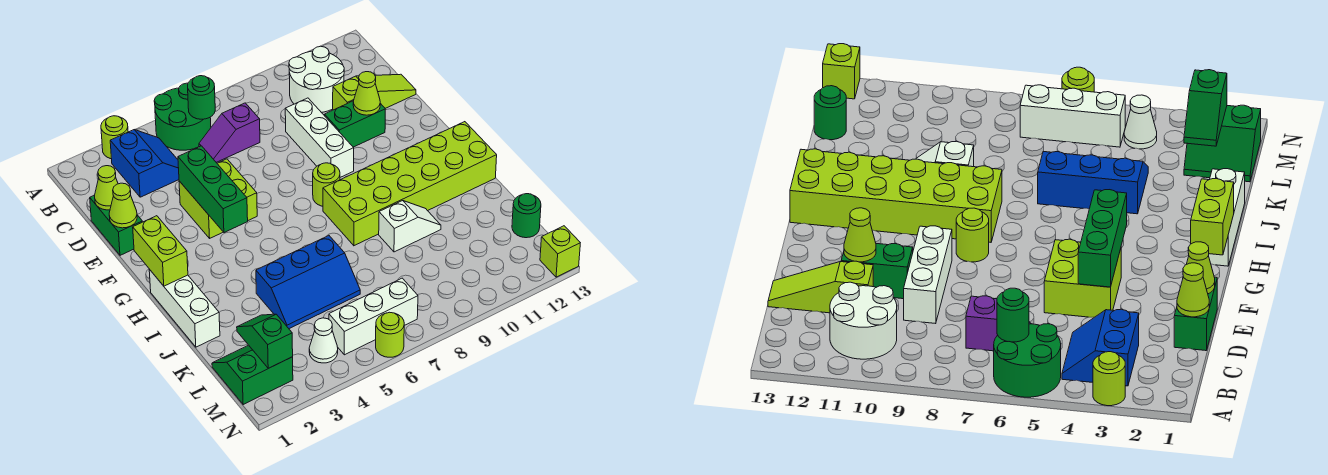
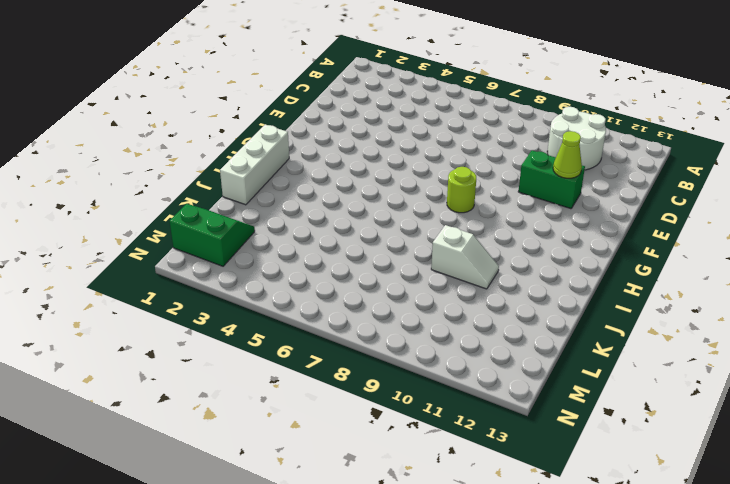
none -> lime 1x1 round brick [101,116,128,159]
none -> green 2x2 round brick [154,83,211,150]
none -> blue 2x2 slope [110,130,179,197]

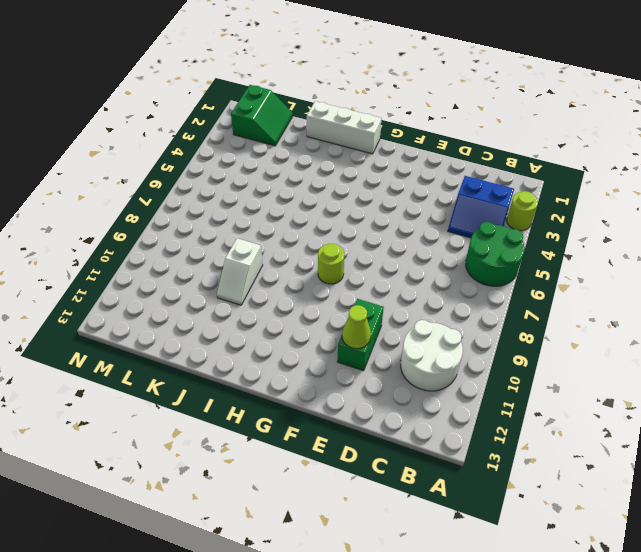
none -> purple 1x2 slope [199,103,260,162]
none -> green 1x2 brick [90,195,142,255]
none -> white 1x3 brick [285,98,354,177]

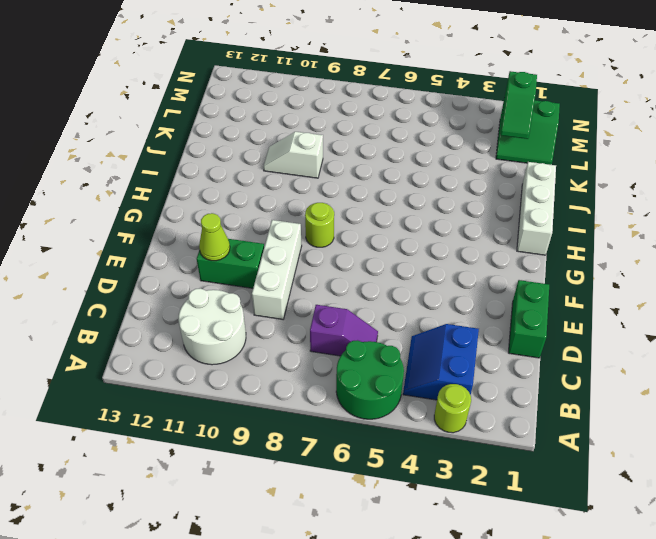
none -> lime 1x3 slope [333,74,416,110]
none -> lime 2x2 brick [179,159,257,238]
none -> lime 2x6 brick [323,122,497,246]

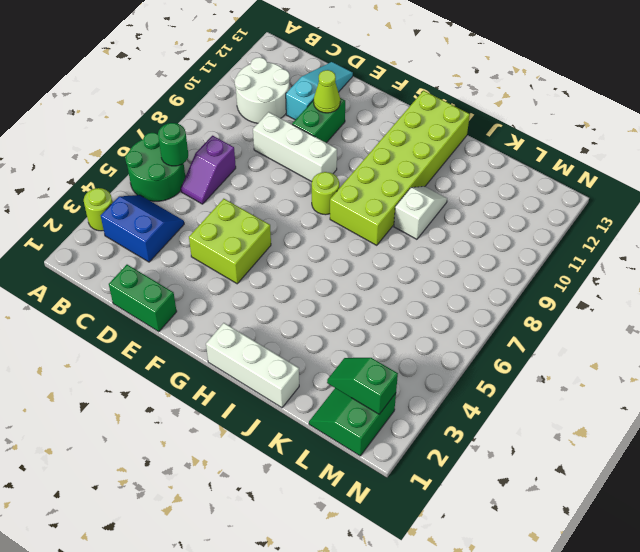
cyan 1x3 slope [286,62,353,120] -> lime 1x3 slope [333,74,416,110]
none -> blue 2x3 slope [256,236,360,329]
none -> green 1x1 round brick [512,194,541,238]
none -> white 1x1 cone [309,318,338,363]

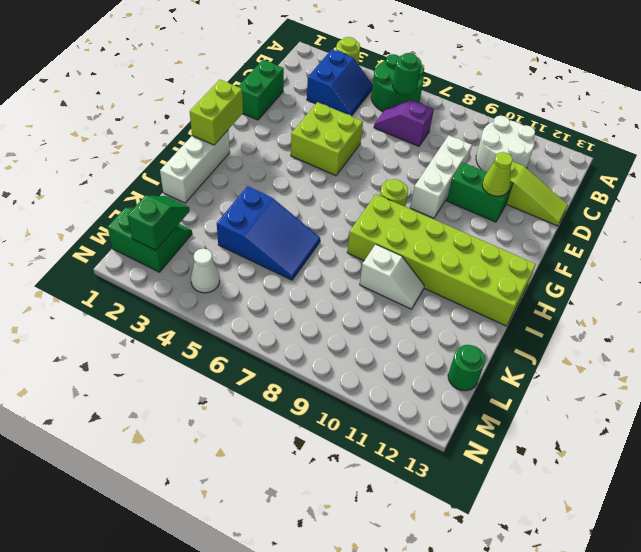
blue 2x3 slope [217,186,320,280] -> blue 2x3 slope turned to [256,236,360,329]
none -> white 1x3 brick [329,278,418,355]
none -> lime 1x1 round brick [376,312,404,357]
none -> lime 1x1 brick [540,226,580,277]

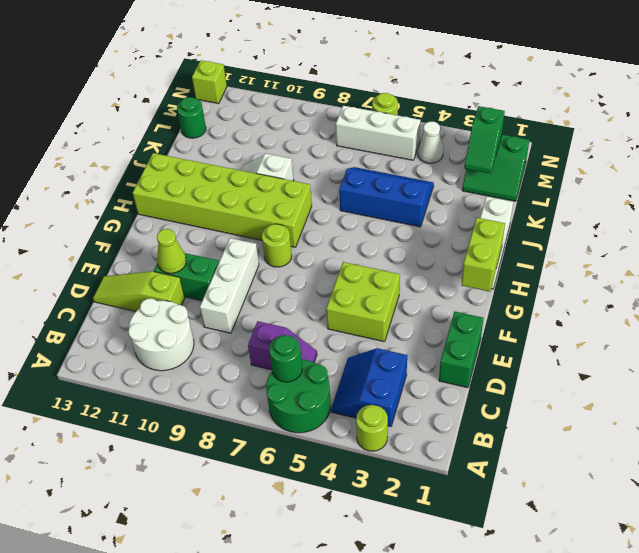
none -> lime 1x1 cone [95,166,118,210]
none -> lime 1x1 cone [109,183,137,228]
none -> green 1x3 brick [178,146,248,233]

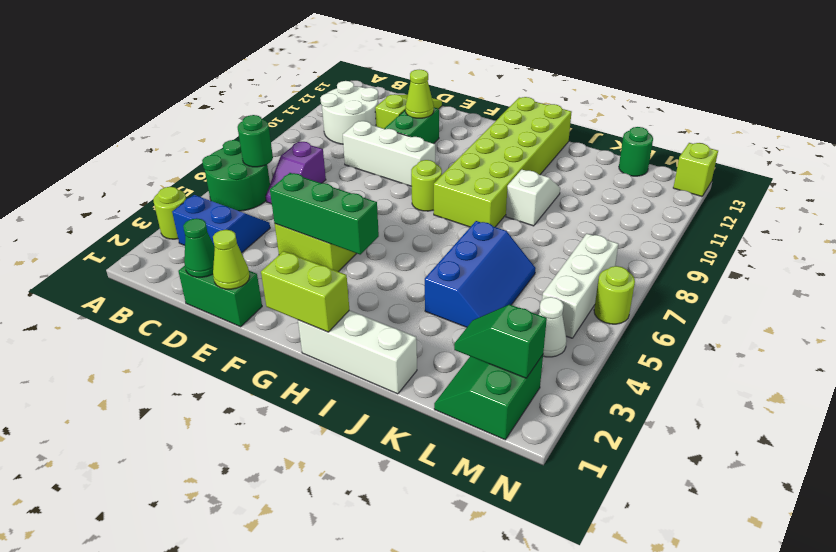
green 1x1 cone [183,218,215,277] -> lime 1x1 cone [95,166,118,210]

